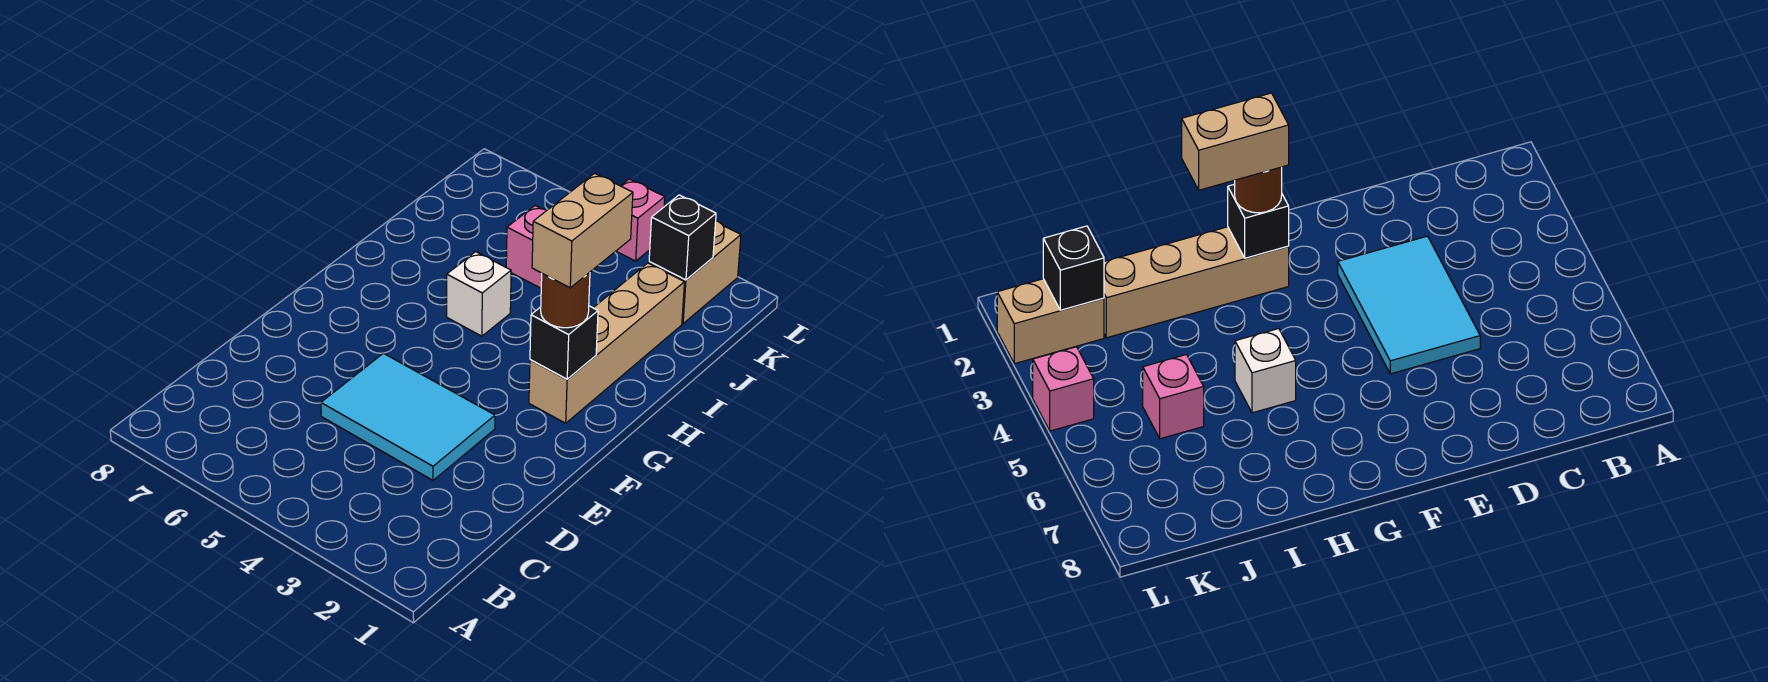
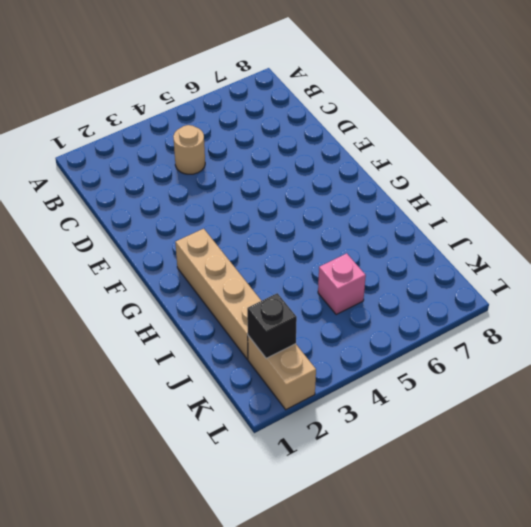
tan 1x1 round brick [173,125,205,174] -> none
none -> cyan 2x3 tile [321,353,495,480]
none -> white 1x1 brick [447,252,511,336]

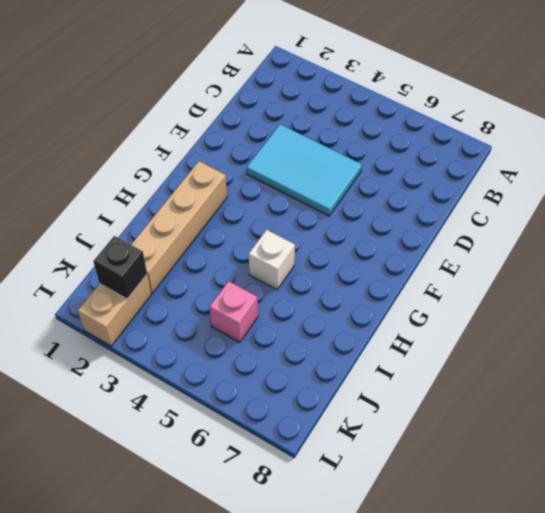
none -> pink 1x1 brick [617,179,665,261]
none -> black 1x1 brick [530,306,598,379]

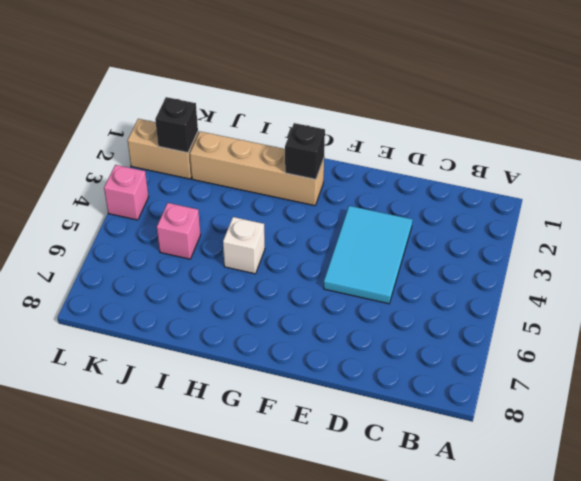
none -> brown 1x1 round brick [541,272,590,328]
none -> tan 1x2 brick [532,173,633,288]

